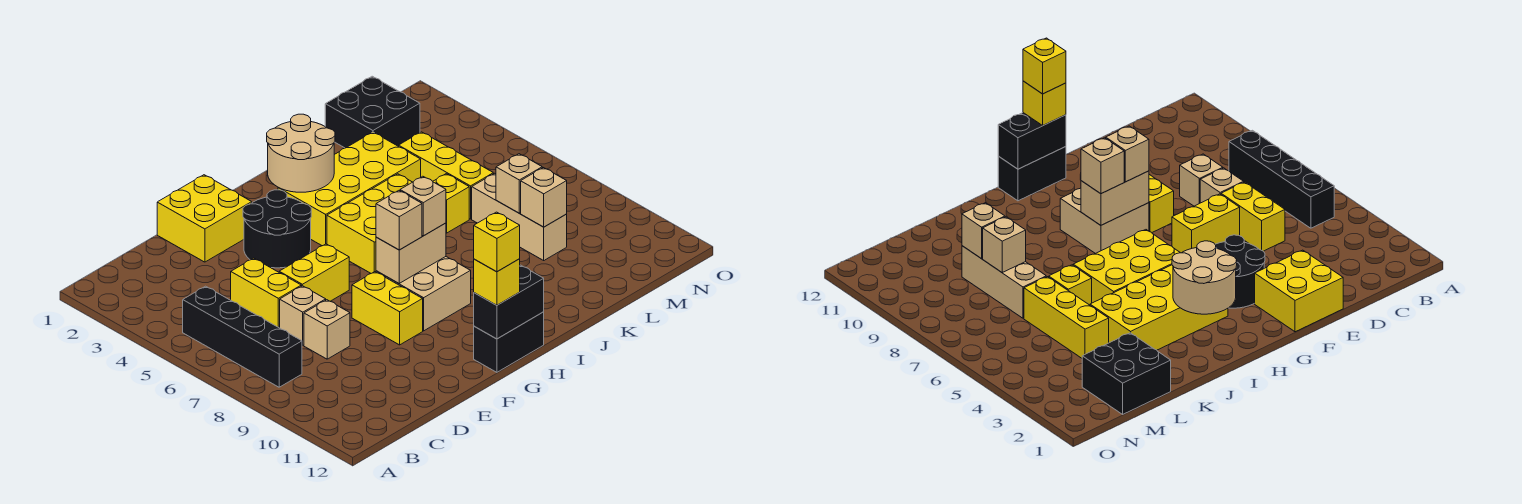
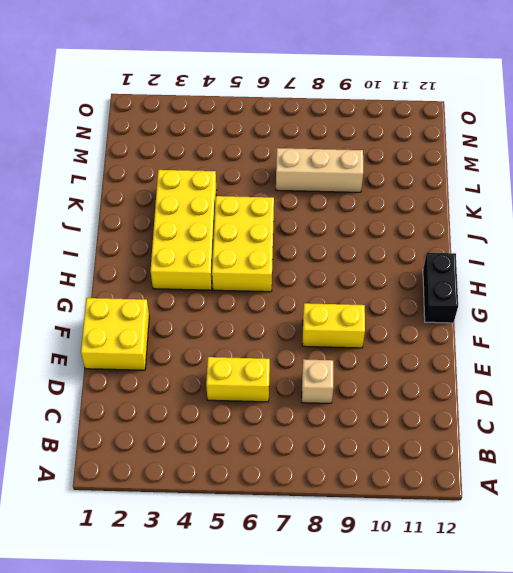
none -> black 1x4 brick [183,286,302,387]
none -> tan 1x1 brick [280,286,326,345]
none -> yellow 1x2 brick [279,244,349,301]

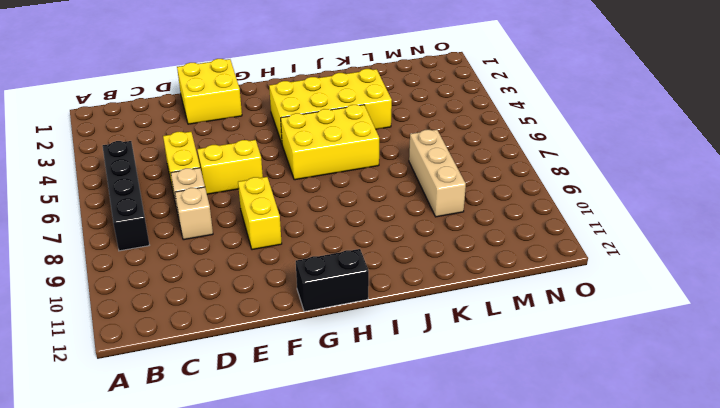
none -> black 2x2 round brick [243,190,311,268]
none -> tan 2x2 brick [376,257,471,331]
none -> yellow 1x1 brick [433,174,469,233]

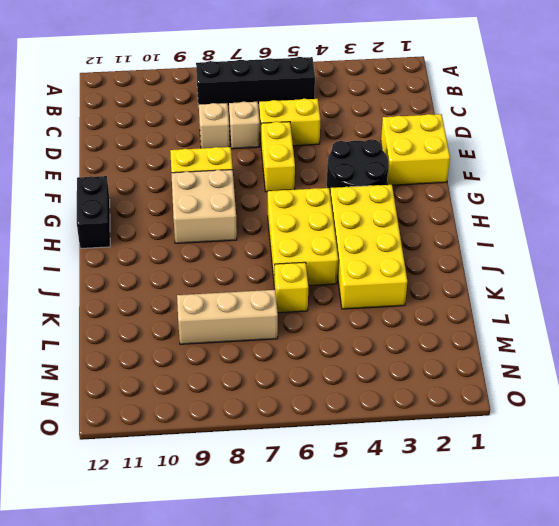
none -> black 2x2 brick [325,76,420,148]
none -> yellow 1x3 brick [399,132,493,219]
none -> tan 1x2 brick [376,223,446,283]

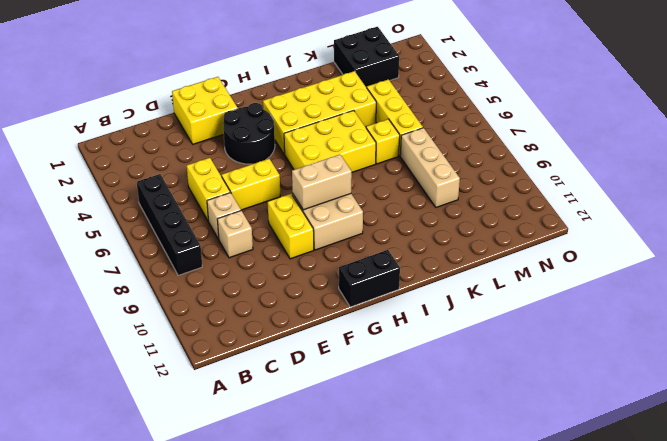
none -> black 1x2 brick [474,265,544,339]
none -> tan 2x2 round brick [267,114,335,192]
none -> tan 1x1 brick [496,154,542,213]

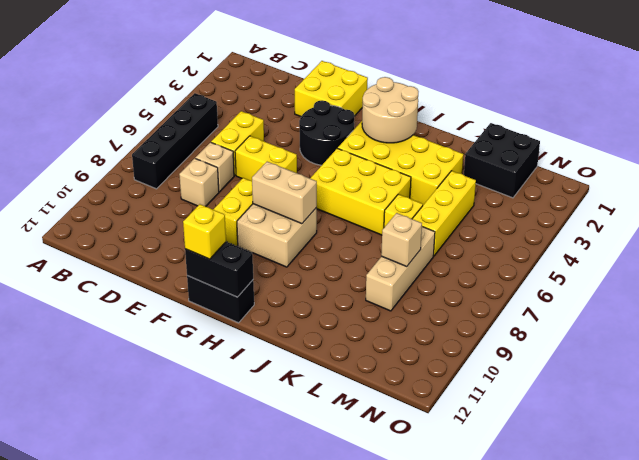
none -> tan 1x1 brick [521,168,567,227]
none -> tan 1x1 brick [376,191,422,250]
none -> tan 1x1 brick [400,176,446,236]

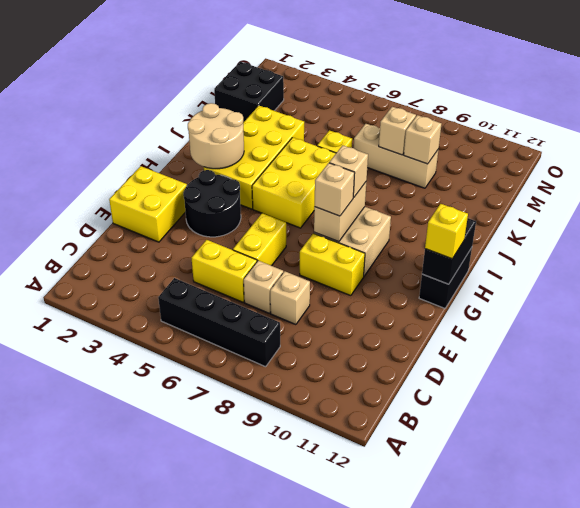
none -> yellow 1x3 brick [399,132,493,219]
none -> yellow 1x1 brick [474,212,520,272]

